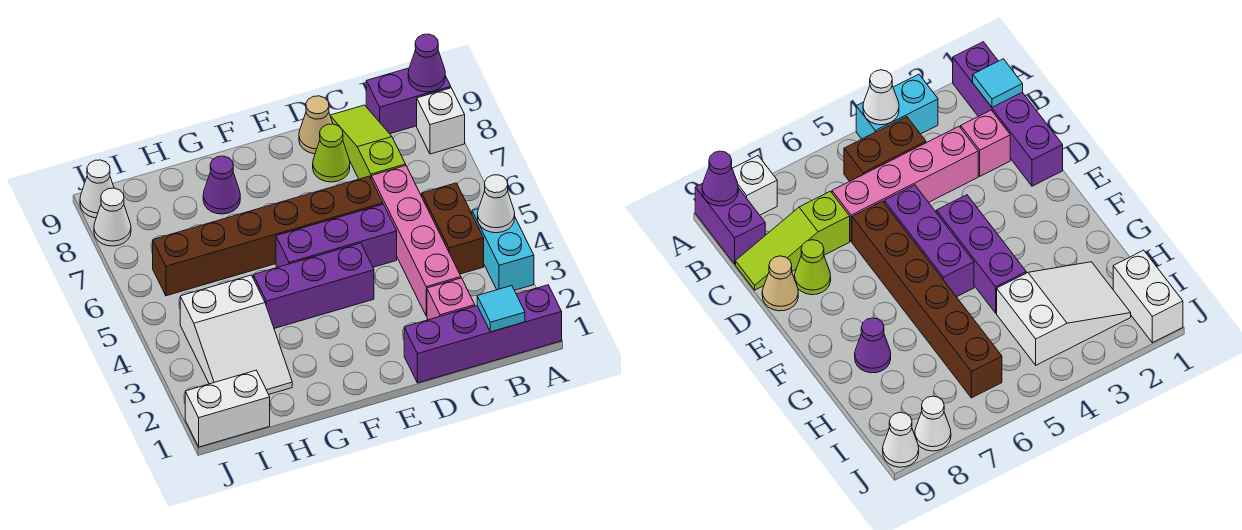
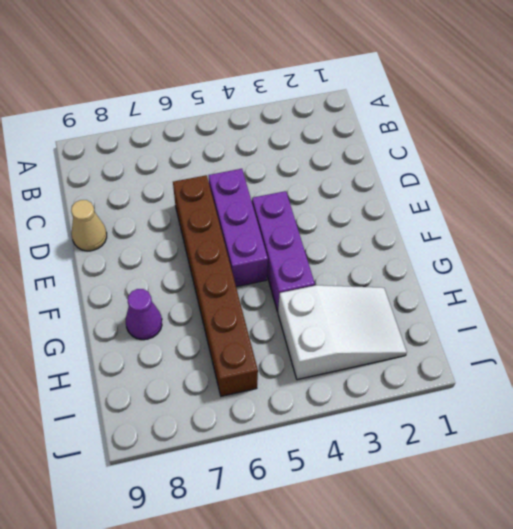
none -> purple 1x4 brick [404,285,562,383]
none -> cyan 1x2 brick [472,209,534,290]
none -> white 1x1 brick [417,88,465,154]

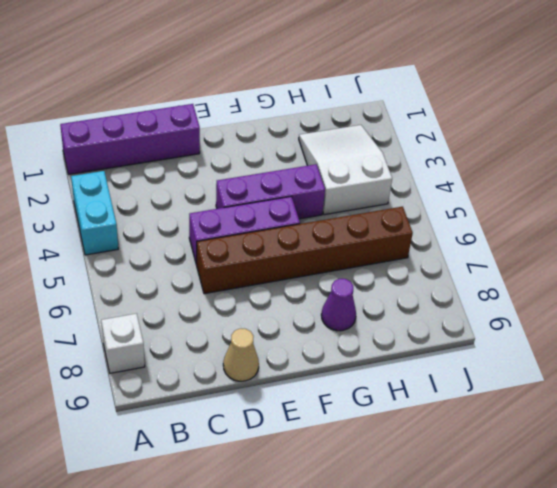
none -> purple 1x2 brick [366,68,451,134]
none -> brown 1x2 brick [422,183,484,274]
none -> pink 1x1 brick [427,278,475,320]

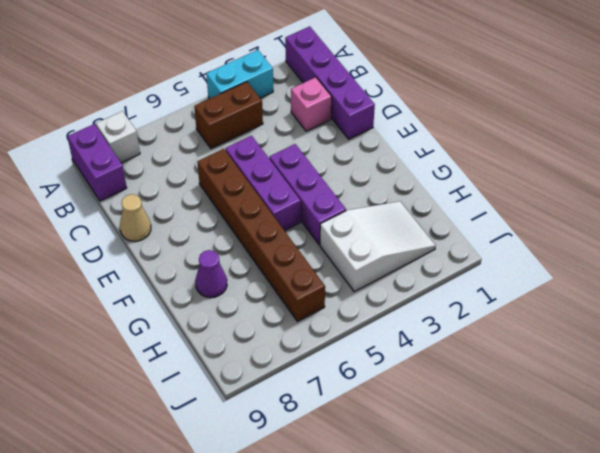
none -> pink 1x4 brick [371,166,461,316]
none -> lime 1x3 slope [330,105,406,179]
none -> lime 1x1 cone [313,124,350,182]

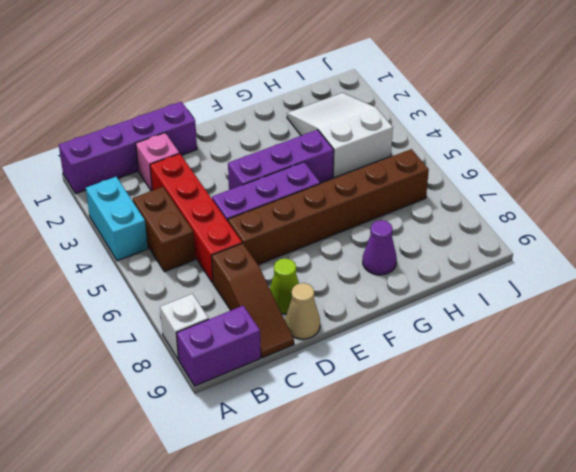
red 1x4 brick [150,153,242,283] -> pink 1x4 brick [371,166,461,316]
brown 1x3 slope [212,243,294,358] -> lime 1x3 slope [330,105,406,179]
none -> white 1x2 brick [185,370,270,447]
none -> white 1x1 cone [94,188,131,246]
none -> white 1x1 cone [80,160,114,218]

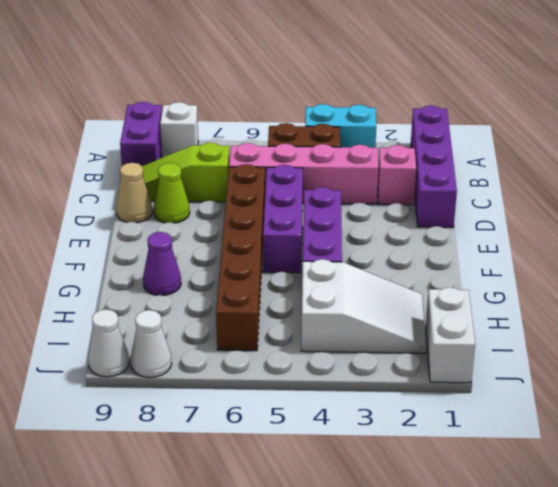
none -> white 1x1 cone [478,175,515,233]
none -> purple 1x1 cone [408,34,445,92]
none -> cyan 1x1 tile [477,286,525,332]

